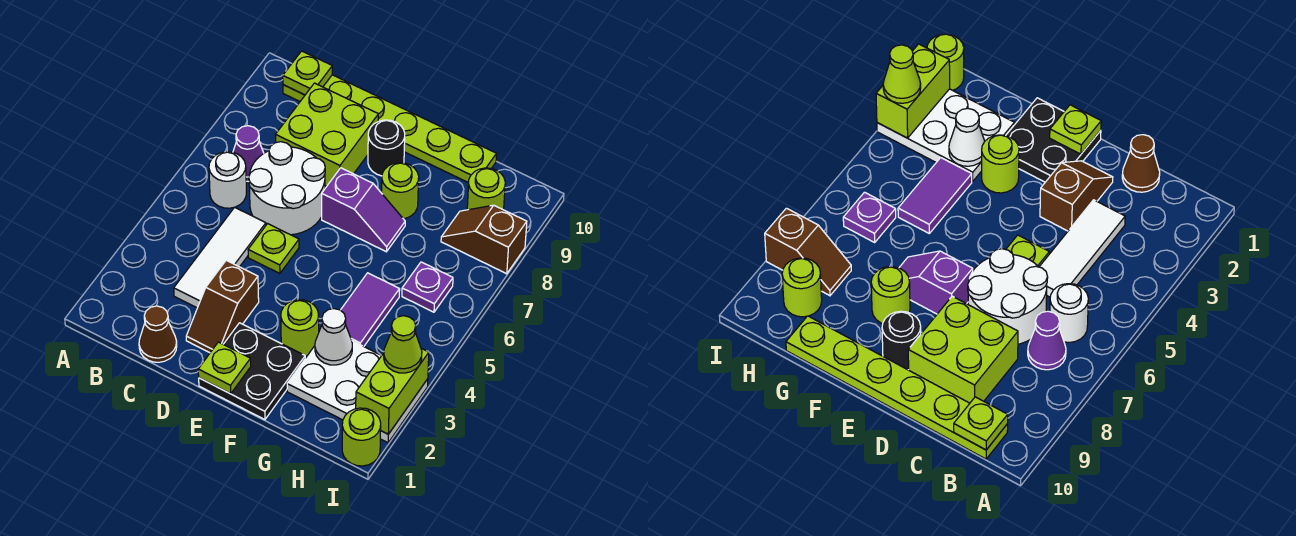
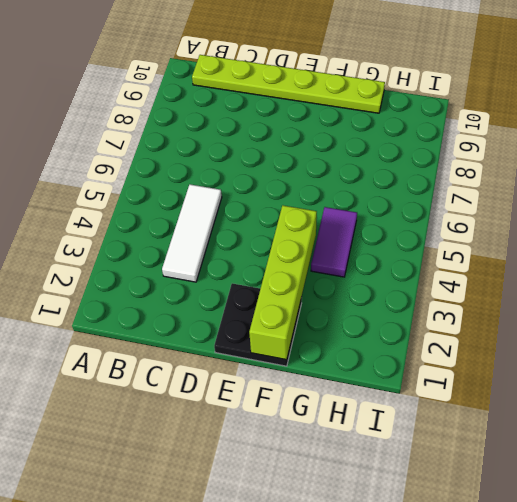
lime 1x4 brick [249,205,317,360] -> none
none -> white 1x1 round brick [209,152,246,208]
none -> purple 1x1 cone [233,126,264,182]
none -> brown 1x1 cone [139,306,177,362]

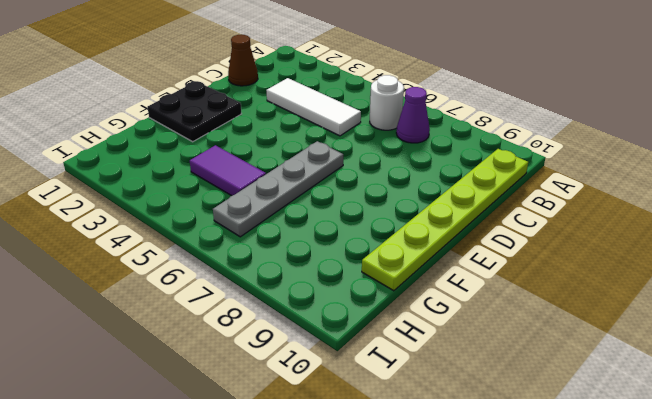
grey 1x4 plate [213,141,343,237] -> purple 1x1 plate [402,262,453,312]
none -> white 2x2 round brick [249,142,325,235]
none -> lime 2x2 brick [275,83,378,186]
none -> brown 1x2 slope [186,260,259,353]

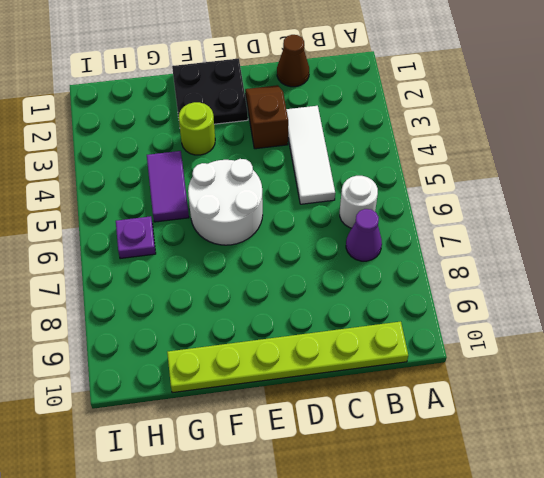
white 2x2 round brick [188,159,263,245] -> white 2x2 round brick moved to [249,142,325,235]
none -> lime 2x2 brick [275,83,378,186]
none -> lime 1x1 plate [248,224,299,273]
none -> purple 1x2 slope [322,168,405,252]

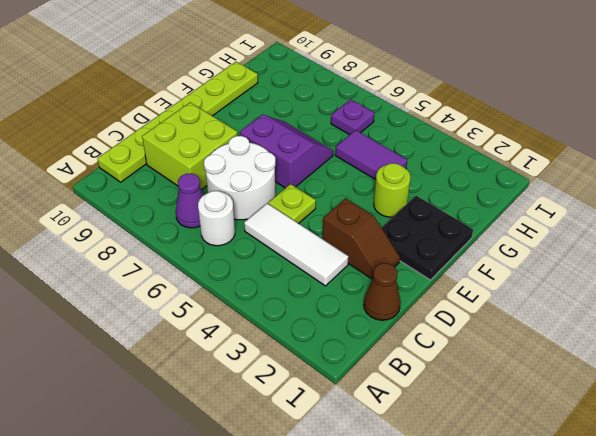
purple 2x2 slope [240,114,333,188] -> purple 1x2 slope [322,168,405,252]
none -> black 1x1 round brick [368,120,405,176]
none -> lime 1x1 round brick [382,163,419,219]
none -> white 2x3 plate [287,341,428,443]

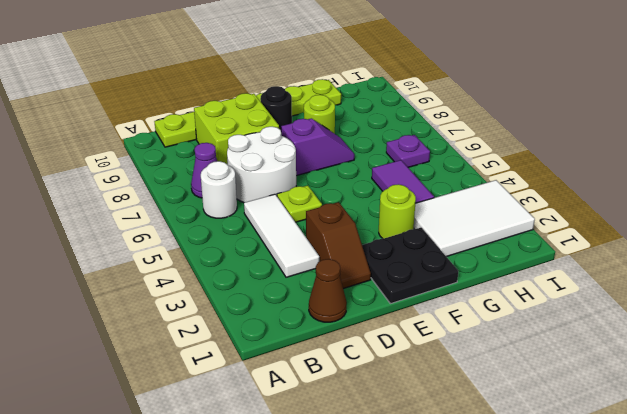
white 2x3 tile [414,180,535,257] -> white 2x3 plate [287,341,428,443]
none -> brown 1x2 slope [441,205,527,274]
none -> lime 1x1 round brick [467,168,505,210]
none -> lime 1x1 round brick [342,408,381,466]

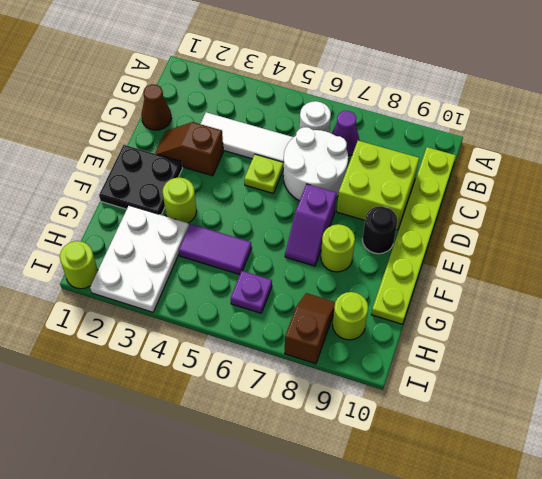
none -> lime 1x1 plate [283,51,332,95]
none -> lime 1x1 plate [198,342,251,394]
none -> white 1x1 cone [315,309,352,365]

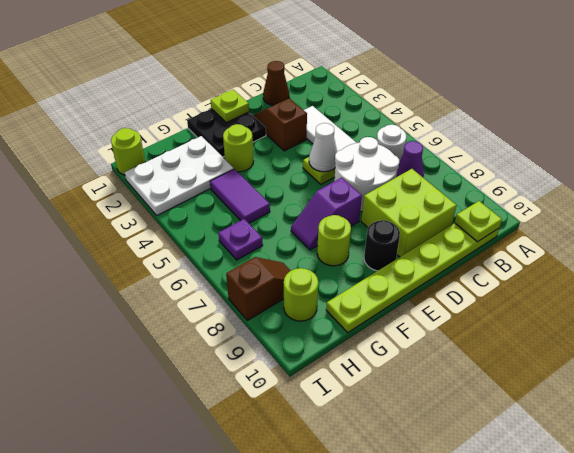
white 1x1 cone [309,123,337,172] -> white 1x1 cone moved to [315,309,352,365]
none -> lime 1x2 brick [356,348,429,434]
none -> lime 1x1 cone [384,316,422,373]

